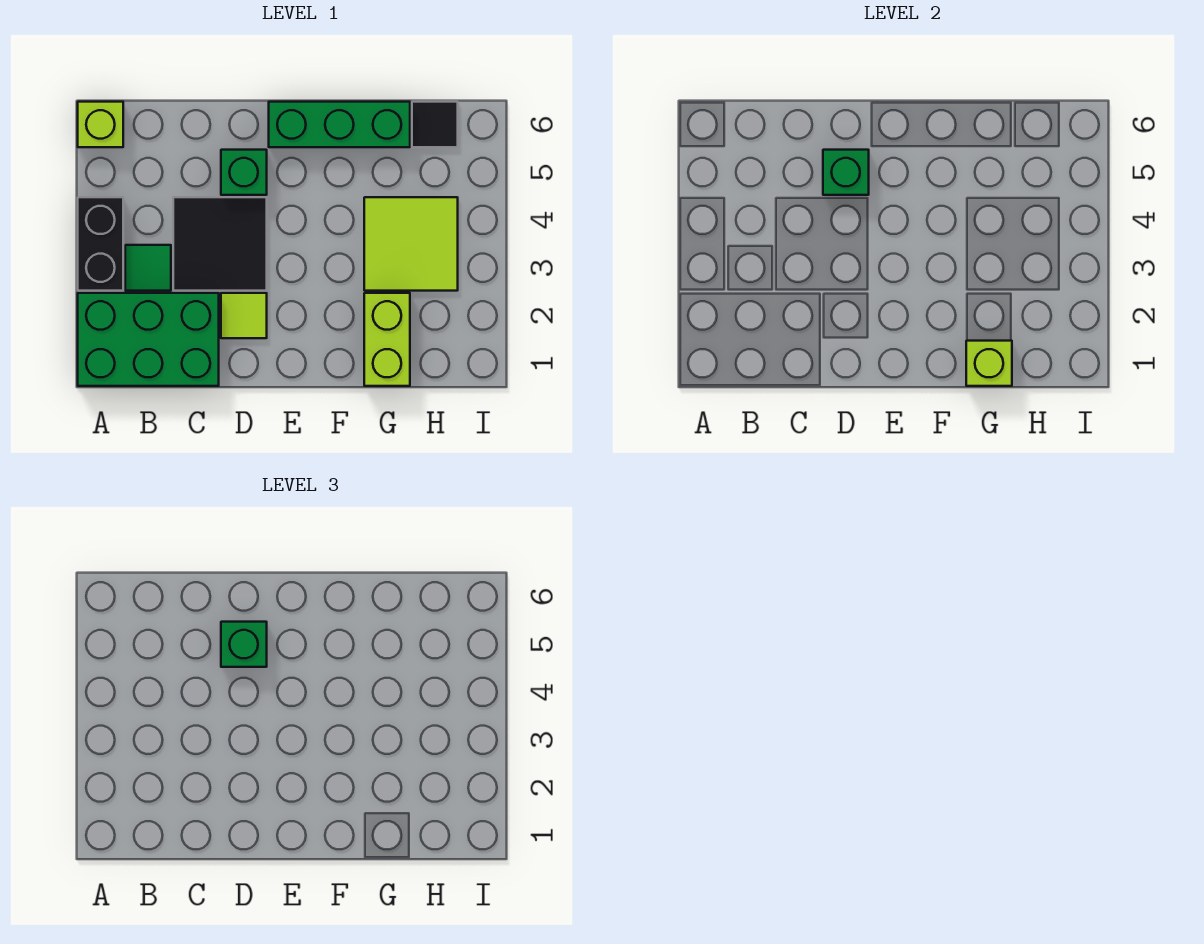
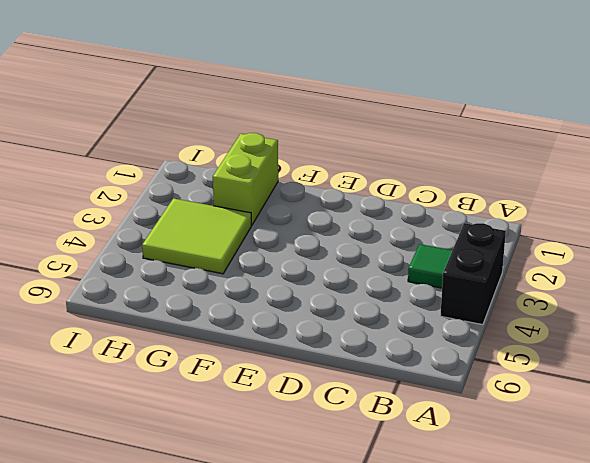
none -> green 2x3 brick [78,293,219,386]
none -> lime 1x1 brick [78,102,123,147]
none -> black 2x2 tile [173,197,267,291]

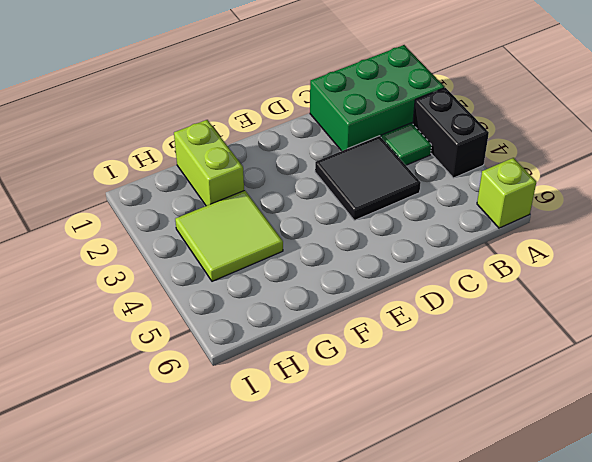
none -> lime 1x1 tile [221,293,267,338]
none -> green 1x1 brick [221,150,267,195]
none -> green 1x3 brick [269,102,410,147]

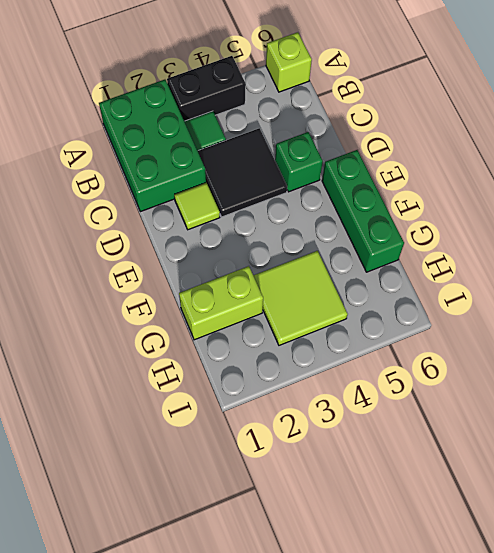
none -> black 1x1 tile [412,102,458,147]
none -> green 1x1 brick [823,150,869,195]
none -> lime 1x1 brick [966,341,1012,386]

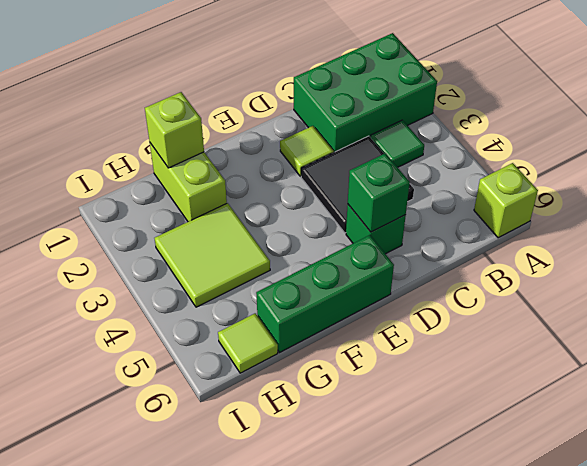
lime 1x1 tile [218,313,278,373] -> black 1x1 tile [412,102,458,147]
none -> black 1x2 brick [78,197,123,291]
none -> green 1x1 brick [221,622,267,667]

